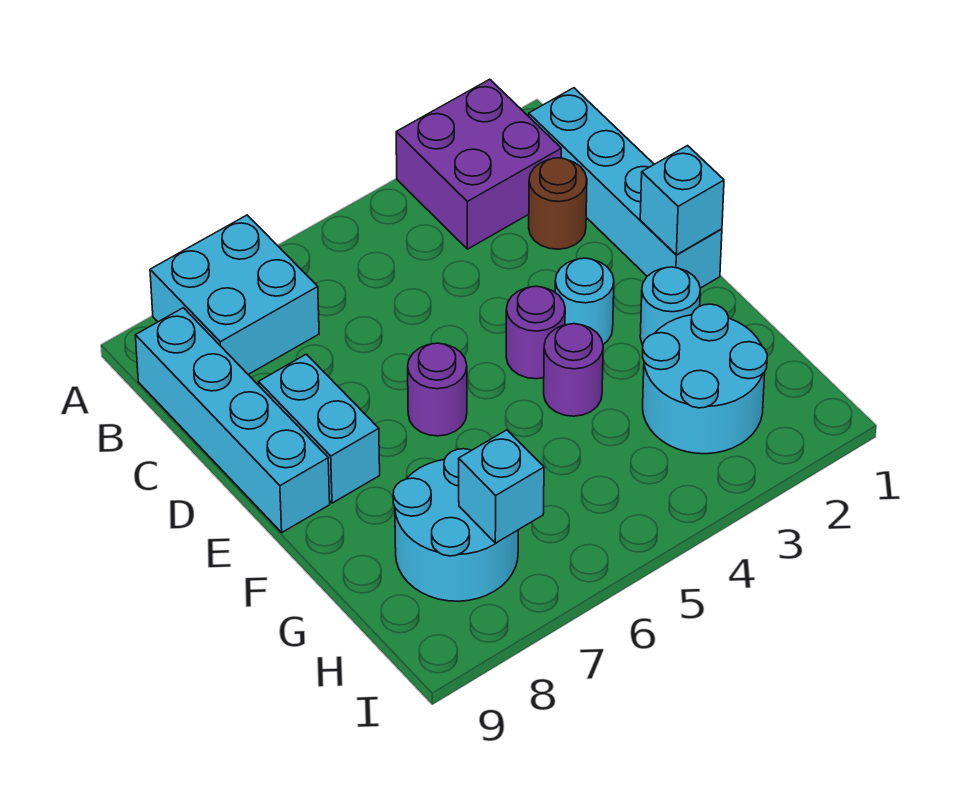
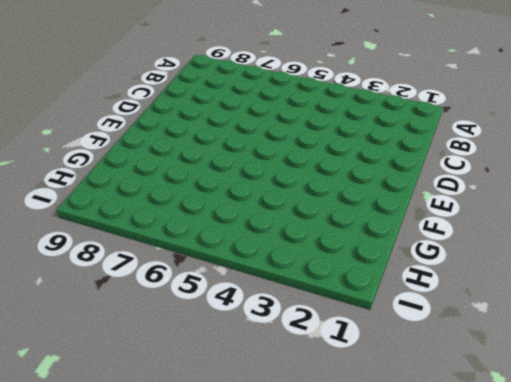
none -> purple 2x2 brick [396,79,561,249]
none -> cyan 2x2 brick [150,215,319,374]
none -> cyan 1x4 brick [529,88,722,288]

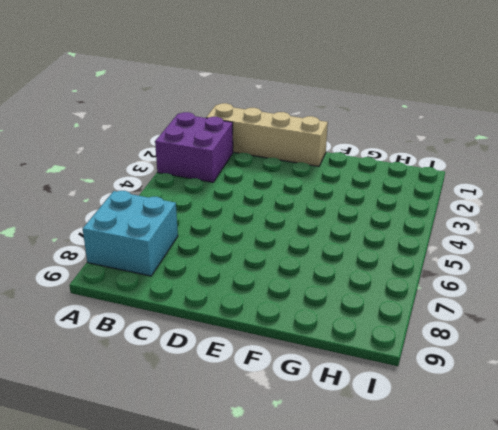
tan 1x4 brick [206,103,328,166] -> cyan 1x4 brick [529,88,722,288]
none -> cyan 1x4 brick [135,308,330,532]
none -> brown 1x1 round brick [529,158,587,249]
none -> cyan 1x2 brick [259,354,380,503]

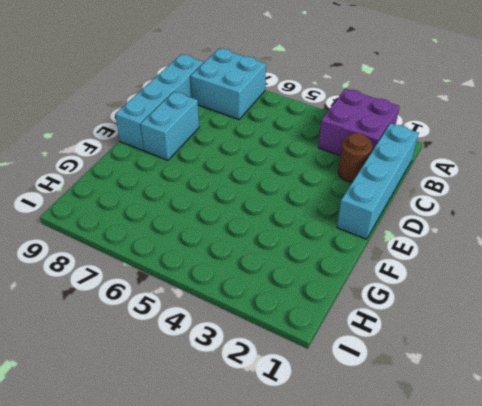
none -> cyan 1x1 round brick [555,258,614,344]
none -> purple 1x1 round brick [506,286,565,379]
none -> purple 1x1 round brick [408,343,467,436]

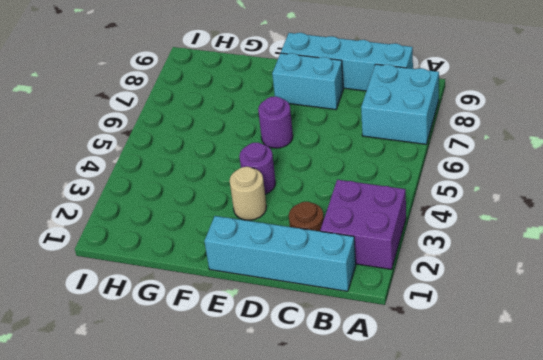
tan 1x1 round brick [230,167,266,220] -> cyan 1x1 round brick [555,258,614,344]
none -> cyan 1x1 round brick [640,267,700,345]
none -> purple 1x1 round brick [544,324,603,416]
none -> cyan 2x2 round brick [642,304,767,454]

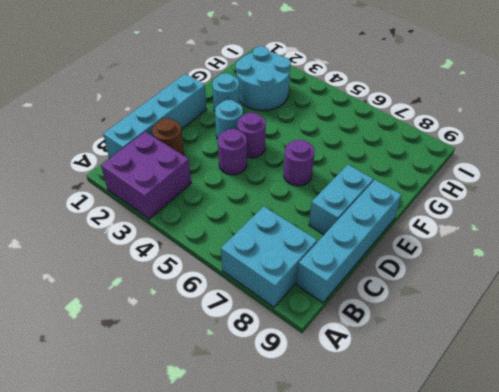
purple 1x1 round brick [218,129,247,175] -> purple 1x1 round brick moved to [544,324,603,416]
none -> cyan 2x2 round brick [393,449,518,601]
none -> cyan 1x1 brick [640,146,724,255]
none -> cyan 1x1 brick [459,430,544,543]

